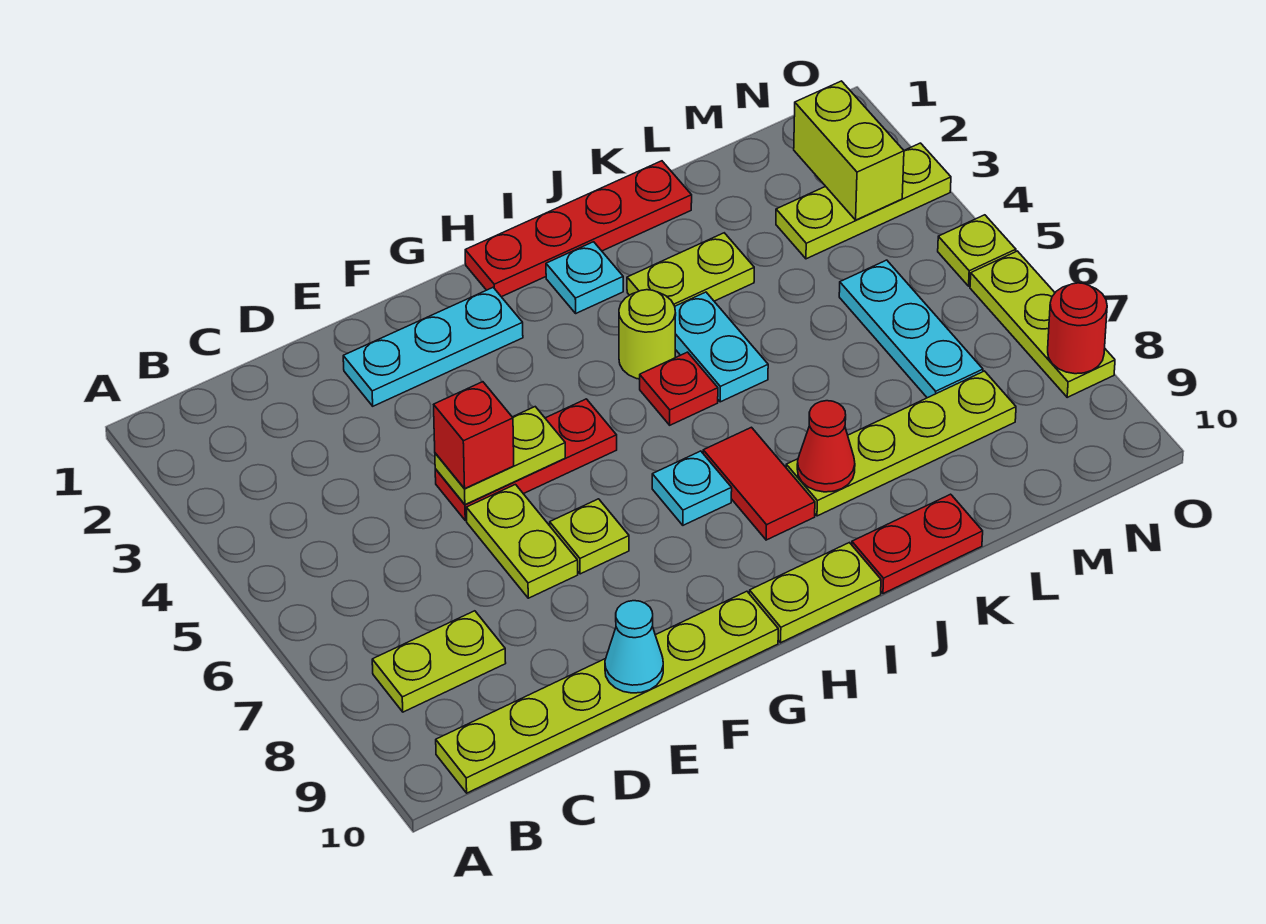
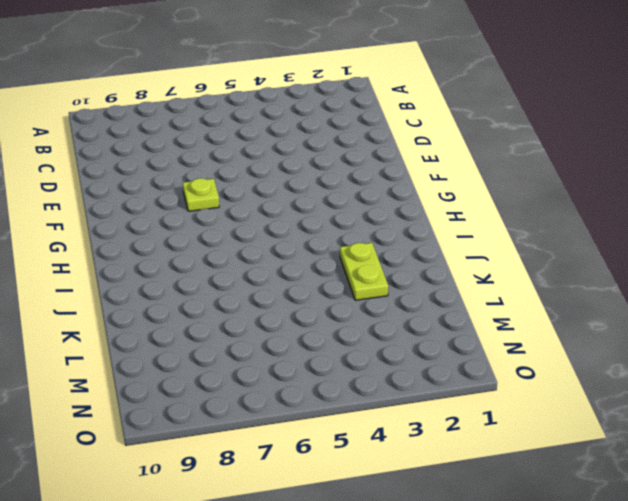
none -> lime 1x2 plate [372,611,506,712]
none -> lime 1x6 plate [436,591,778,793]
none -> cyan 1x3 plate [343,288,523,406]

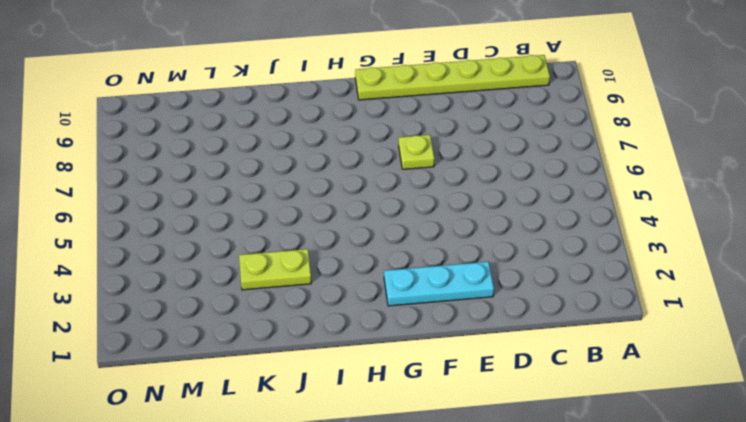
none -> lime 1x2 plate [372,611,506,712]
none -> red 1x3 plate [435,399,617,521]
none -> lime 1x2 plate [466,485,578,598]

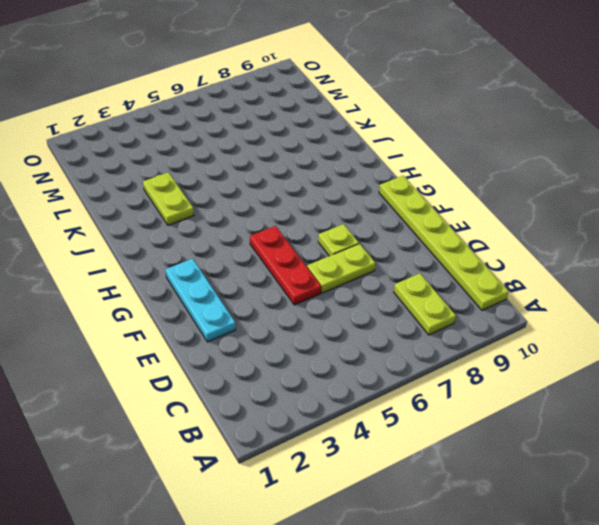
none -> red 1x4 plate [465,161,692,297]
none -> cyan 1x1 plate [652,451,732,525]
none -> lime 1x2 plate [749,543,881,643]

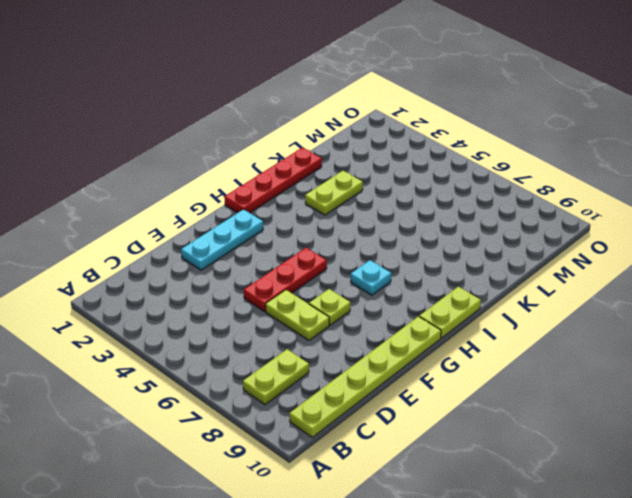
none -> cyan 1x1 plate [546,242,623,313]
none -> lime 1x1 round brick [619,290,676,379]
none -> red 1x1 plate [640,352,718,425]

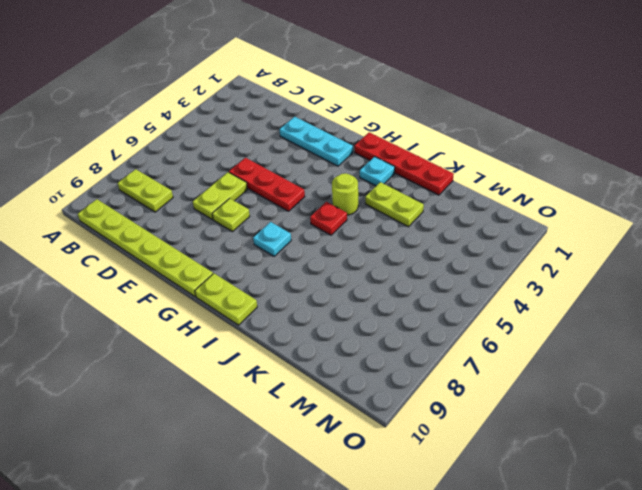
none -> red 1x2 tile [703,427,815,540]
none -> cyan 1x2 plate [675,292,768,402]
none -> lime 1x4 plate [786,371,1016,516]

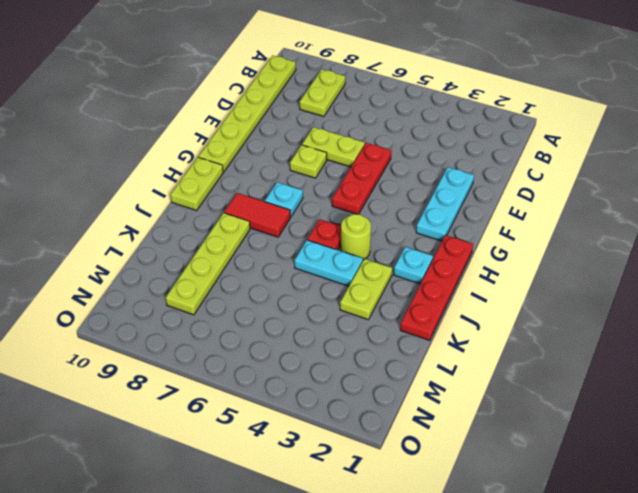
none -> red 1x2 plate [852,494,983,594]
none -> lime 1x3 plate [776,143,951,259]
none -> cyan 1x3 plate [839,260,983,398]

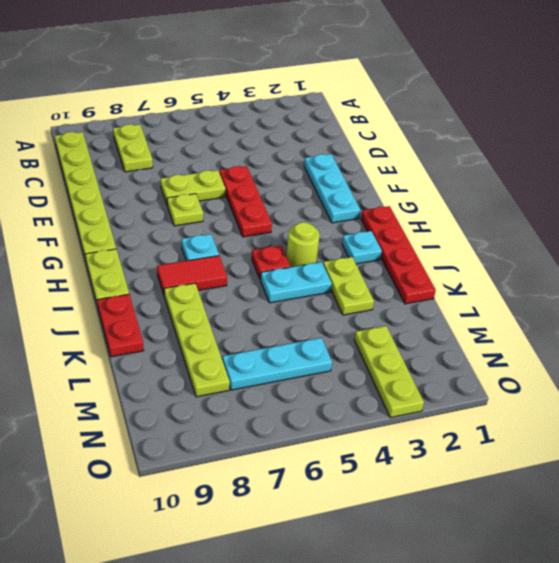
none -> lime 1x1 plate [938,215,1016,286]
none -> lime 1x3 plate [970,251,1115,397]
none -> lime 1x2 plate [435,407,565,505]

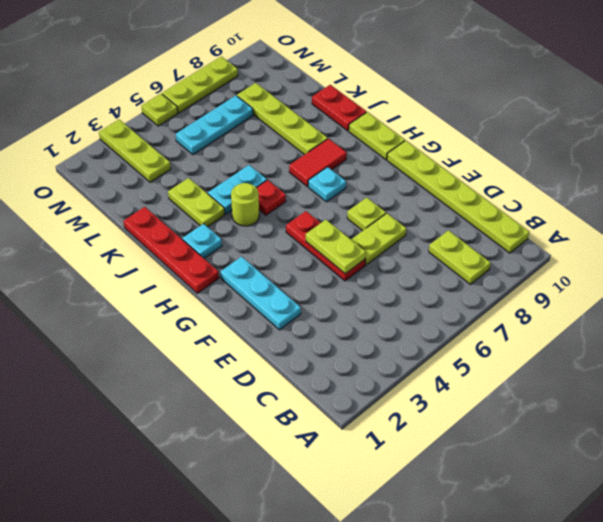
none -> cyan 1x1 cone [605,601,663,693]
none -> red 1x1 cone [797,401,855,492]
none -> lime 1x2 brick [794,81,904,220]

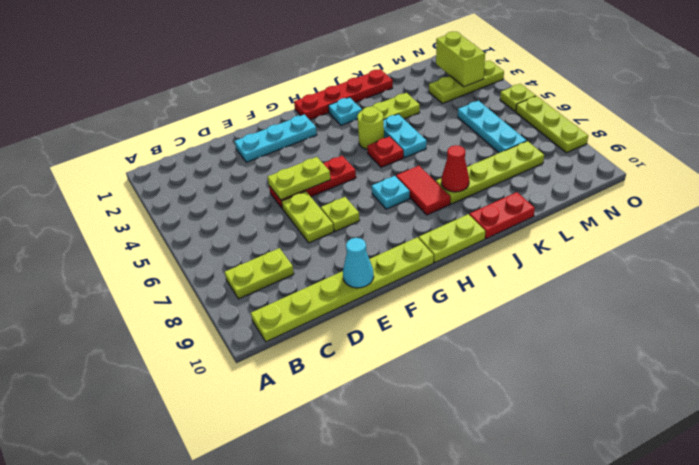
none -> red 1x1 round brick [1048,283,1107,374]
none -> red 1x1 brick [434,382,514,489]

